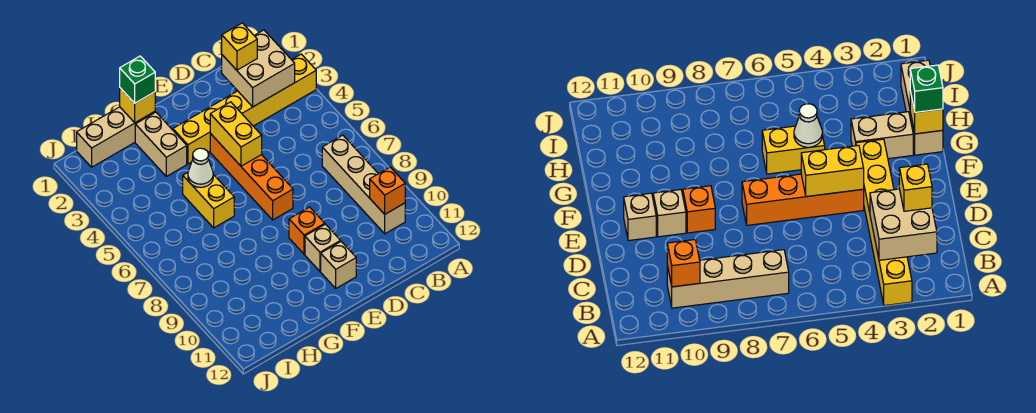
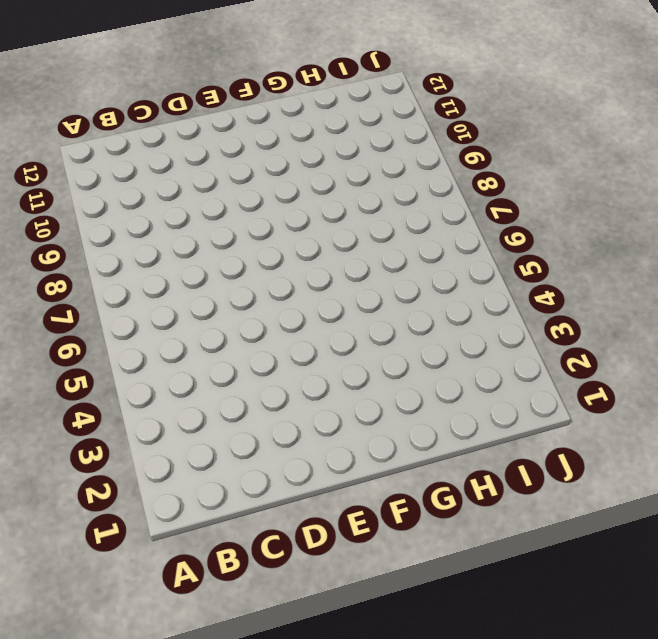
none -> yellow 1x6 brick [173,54,316,164]
none -> tan 1x4 brick [322,135,405,234]
none -> orange 1x4 brick [210,134,293,220]

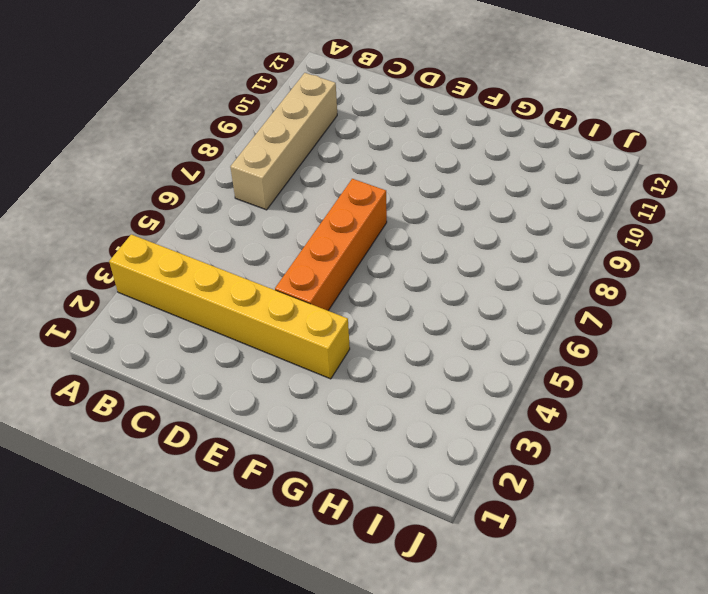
none -> orange 1x1 brick [289,207,325,254]
none -> tan 1x1 brick [305,224,340,271]
none -> tan 1x1 brick [321,242,356,288]

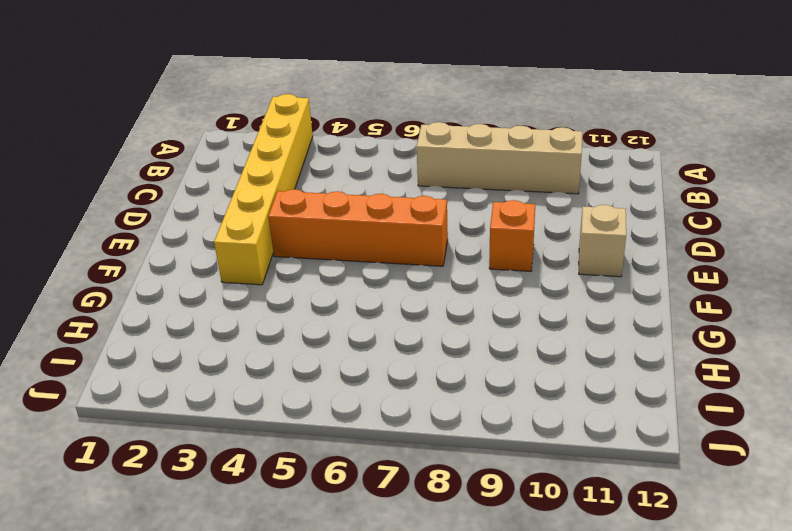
none -> tan 1x1 brick [305,224,340,271]
none -> tan 1x3 brick [77,107,155,167]
none -> tan 1x2 brick [135,112,187,176]

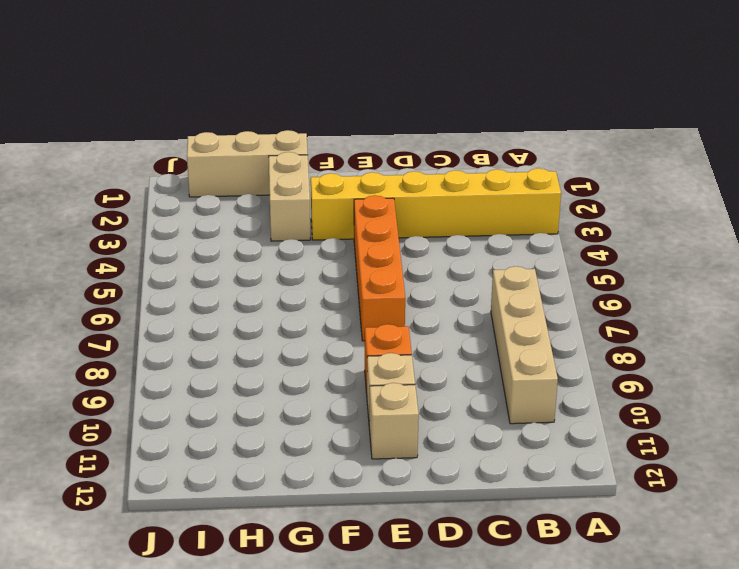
none -> yellow 1x2 brick [183,173,234,228]
none -> tan 2x2 brick [222,30,295,107]
none -> orange 1x1 brick [370,167,405,214]

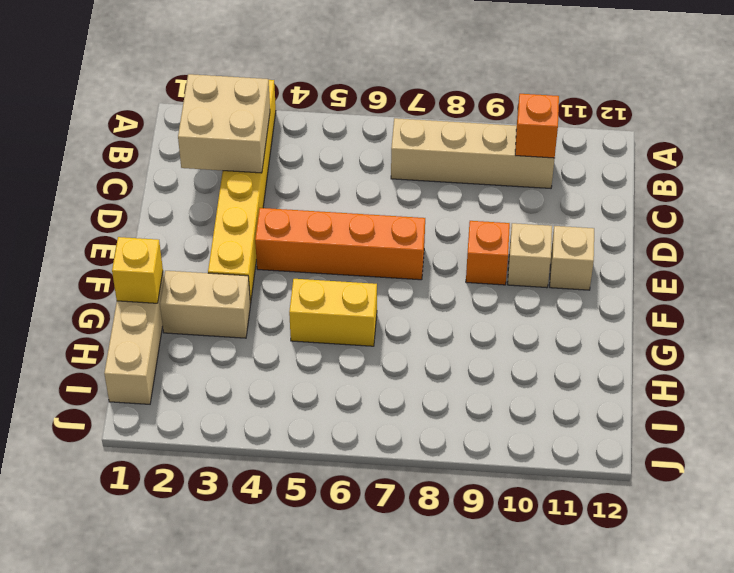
none -> yellow 1x2 brick [210,102,262,166]
none -> white 1x1 cone [188,148,213,187]
none -> yellow 1x1 brick [222,23,257,70]

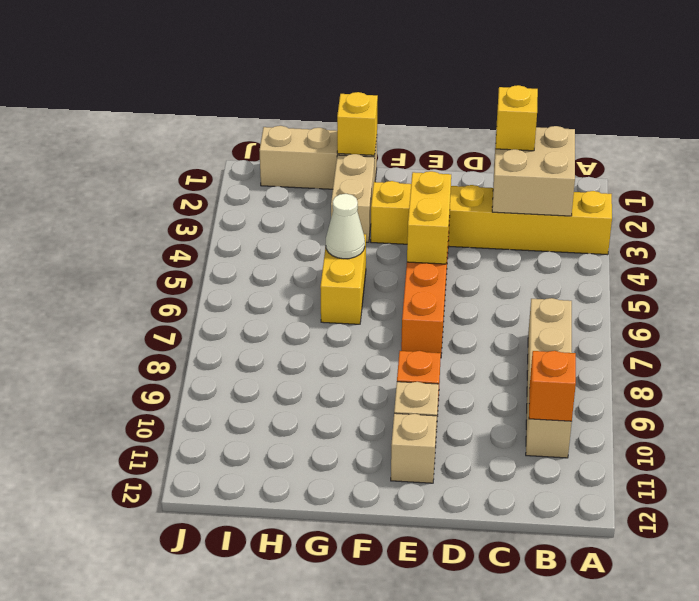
none -> green 1x1 brick [120,56,155,103]

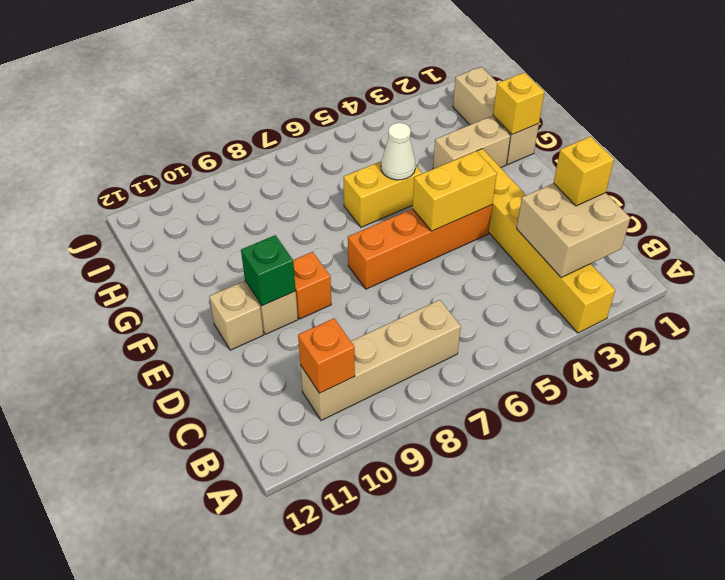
green 1x1 brick [241,235,296,306] -> green 1x1 brick moved to [120,56,155,103]

